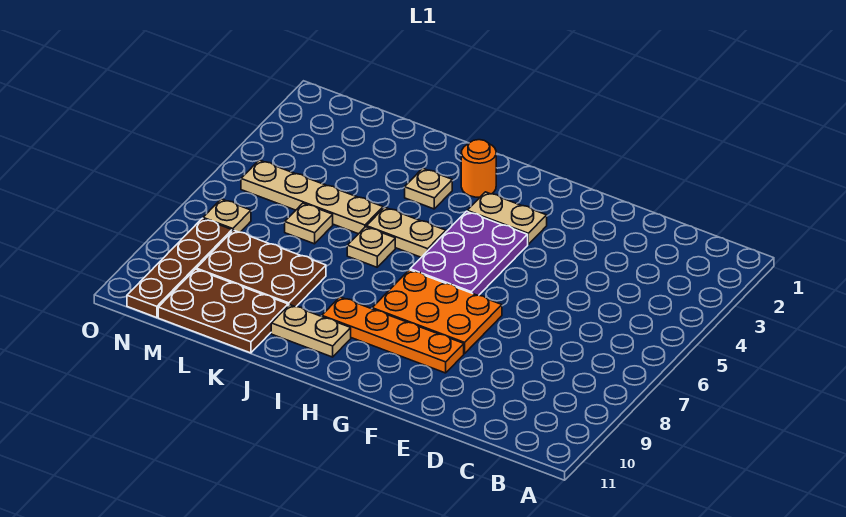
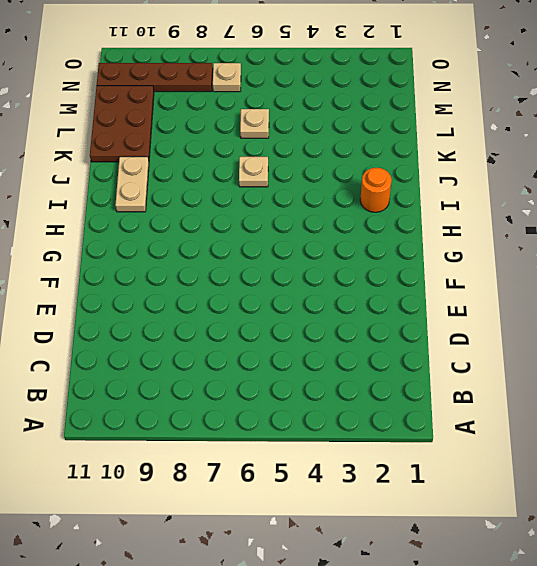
none -> orange 2x3 plate [372,270,502,353]
none -> orange 1x4 plate [322,297,464,373]
none -> tan 1x2 plate [467,192,547,244]

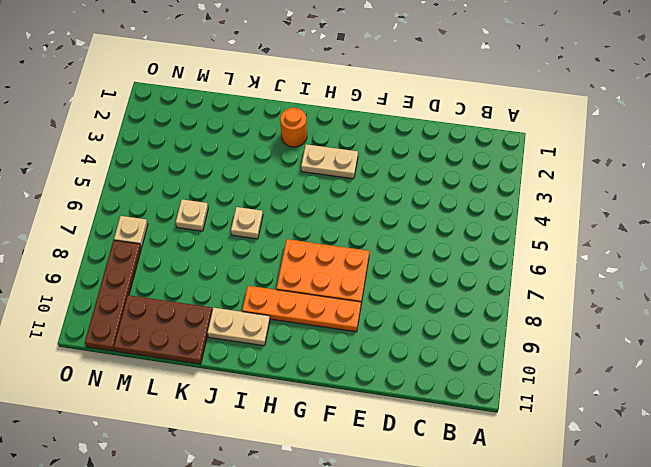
none -> purple 2x3 plate [410,211,528,295]
none -> tan 1x2 plate [366,207,446,257]
none -> tan 1x1 plate [405,168,452,209]

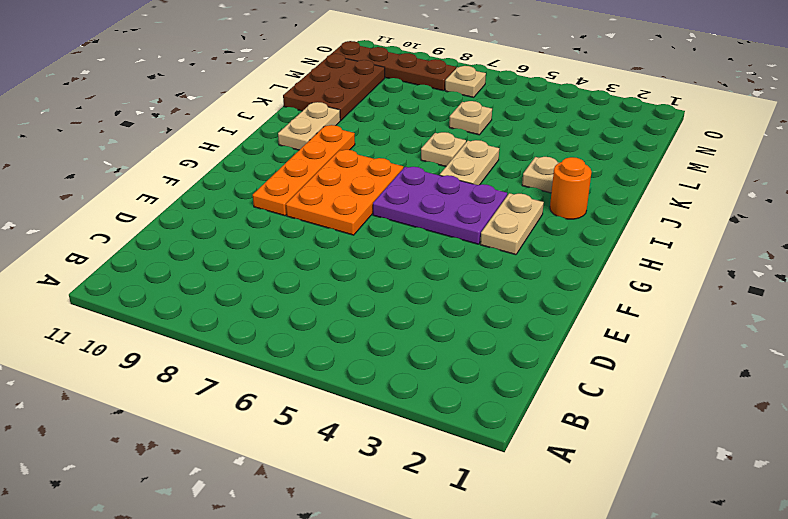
none -> tan 1x4 plate [241,160,383,234]
none -> brown 2x3 plate [196,230,326,307]

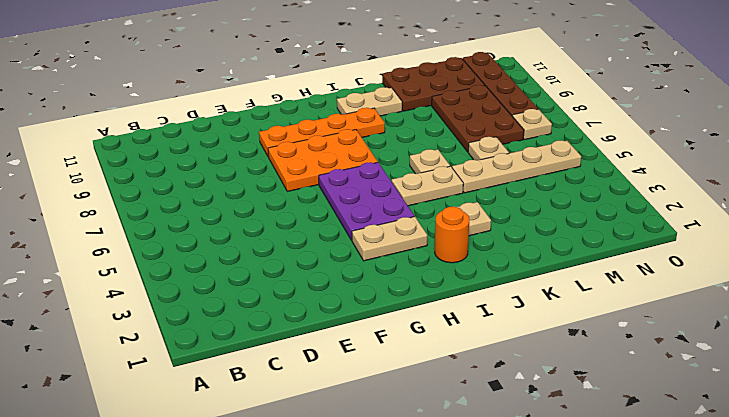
brown 2x3 plate [432,85,524,152] -> brown 2x3 plate turned to [196,230,326,307]

